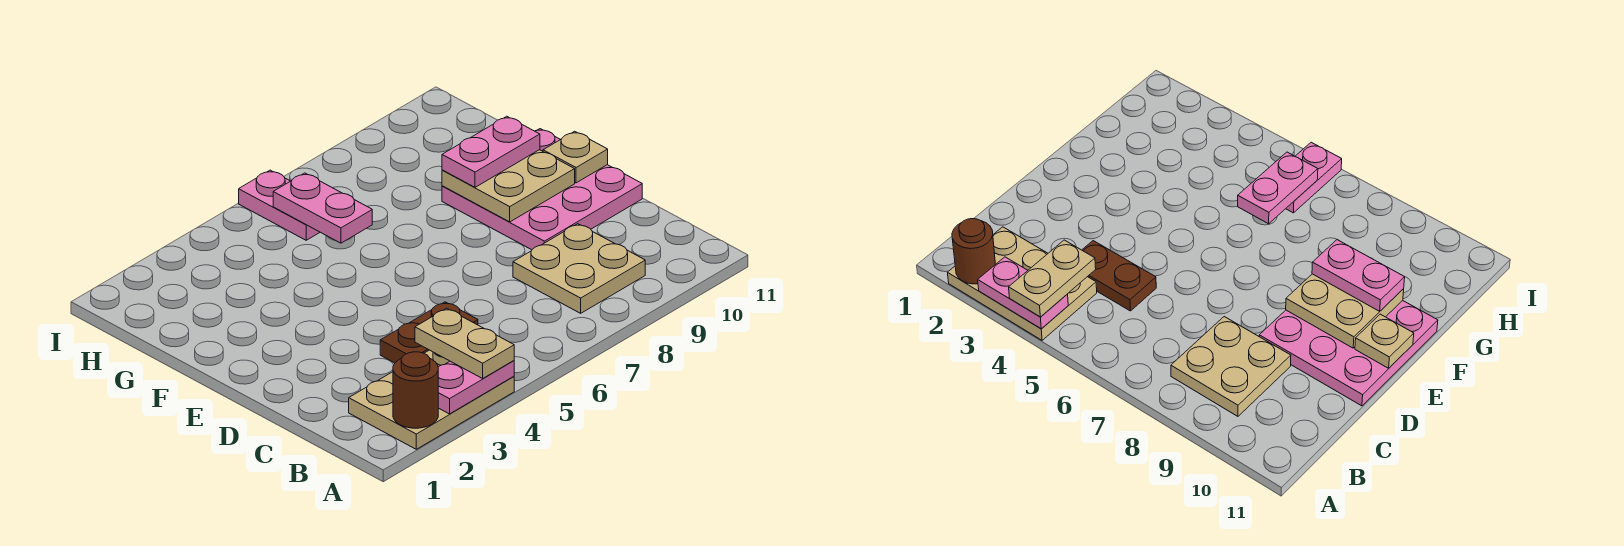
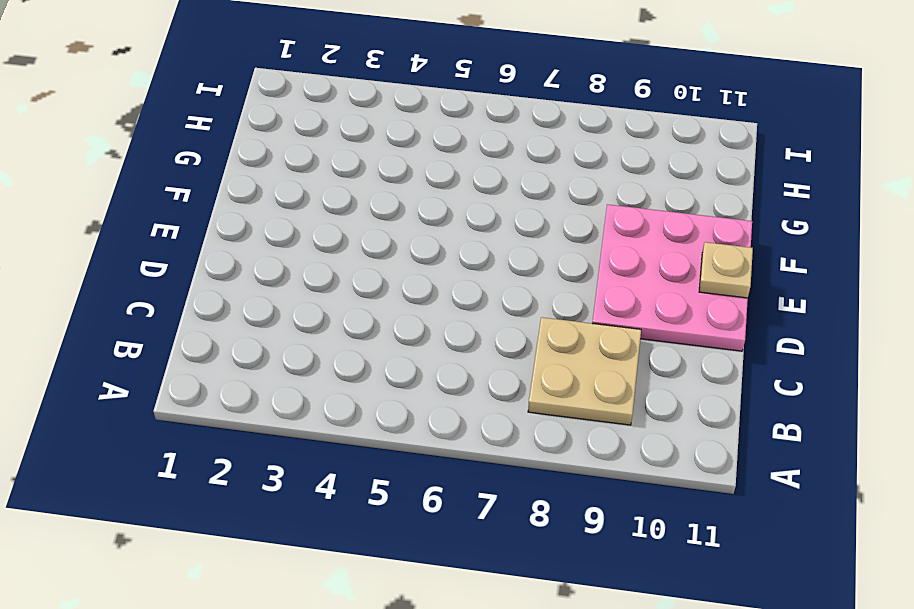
none -> tan 2x3 plate [349,350,514,449]
none -> brown 1x2 plate [380,302,478,363]
none -> pink 1x2 plate [239,170,320,240]

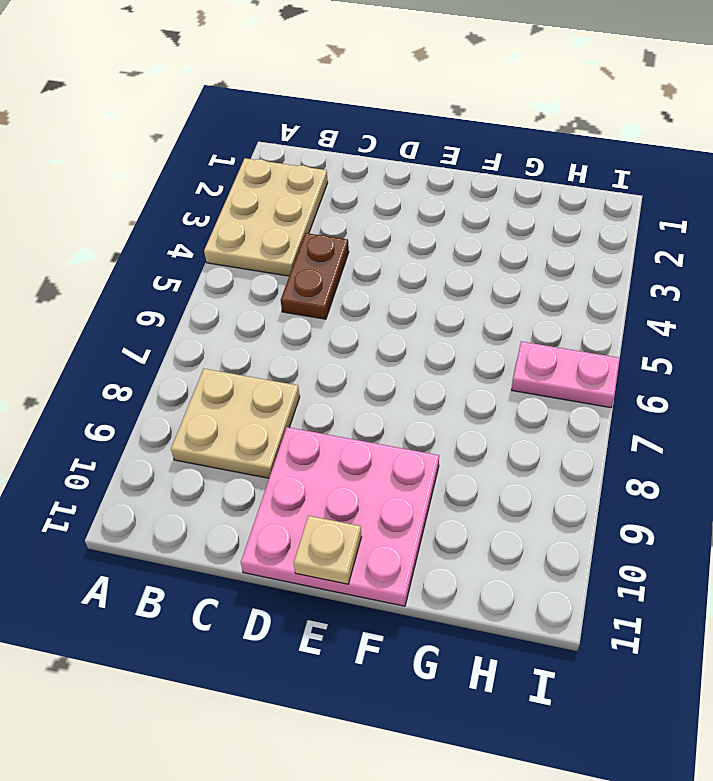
none -> brown 1x1 round brick [393,352,438,428]
none -> pink 1x2 plate [438,361,514,414]
none -> tan 2x2 plate [442,150,575,222]

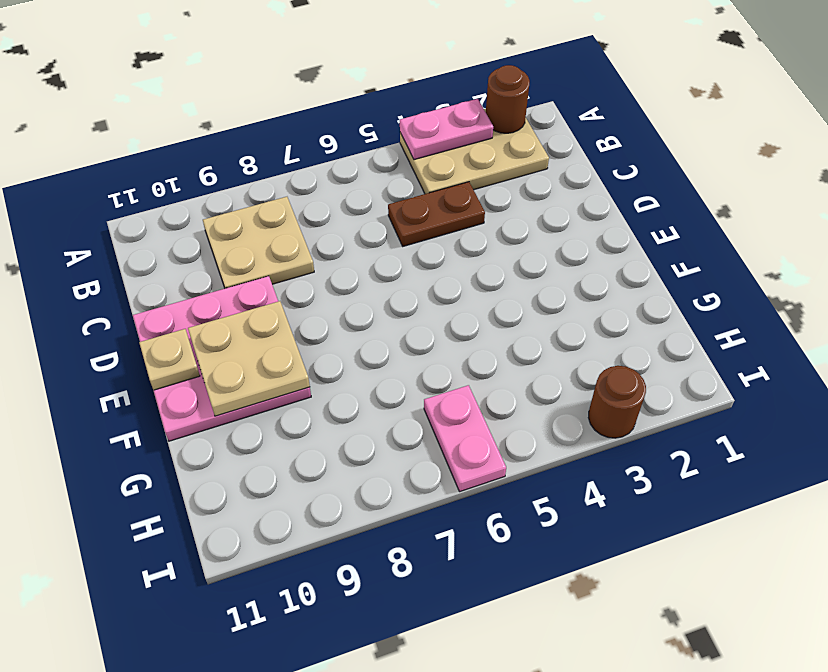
brown 1x1 round brick [588,366,646,438] -> none
none -> pink 1x2 plate [273,173,372,243]
none -> tan 1x2 plate [415,308,514,378]
none -> pink 1x2 plate [442,116,540,187]

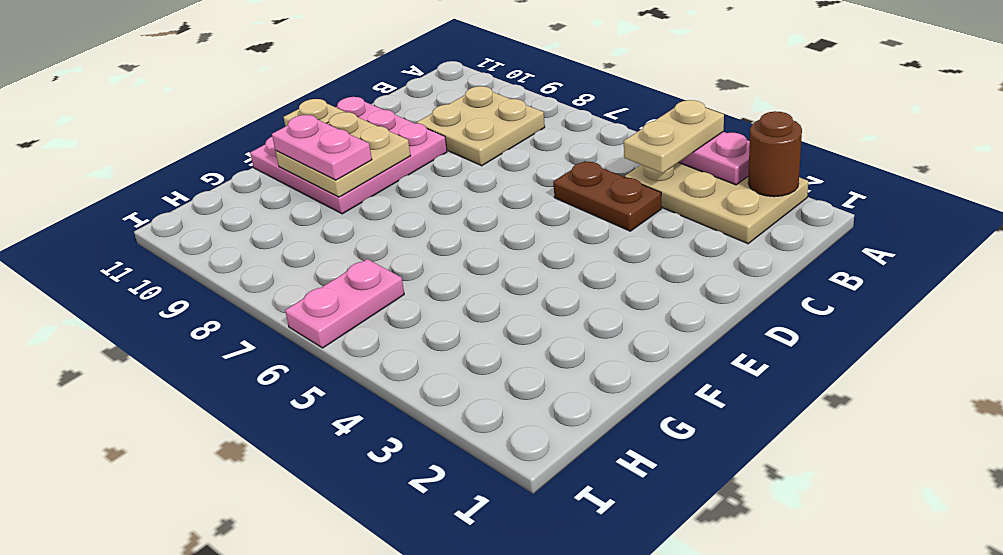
none -> pink 1x2 plate [273,173,372,243]

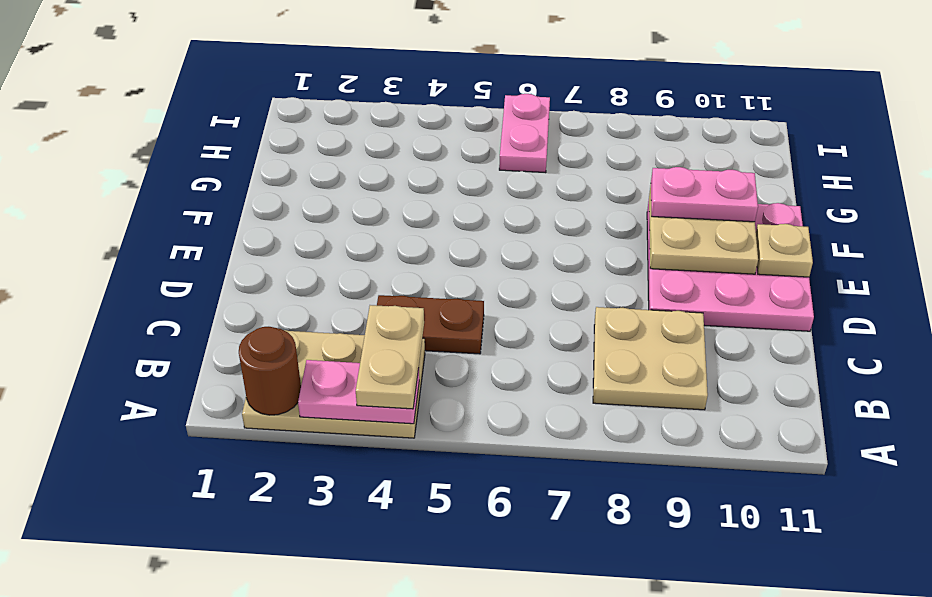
none -> pink 1x2 plate [273,173,372,243]

